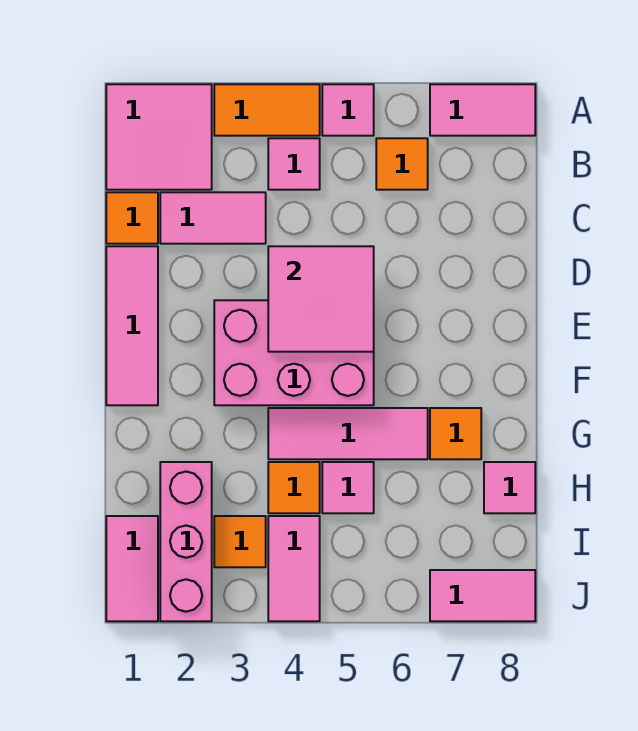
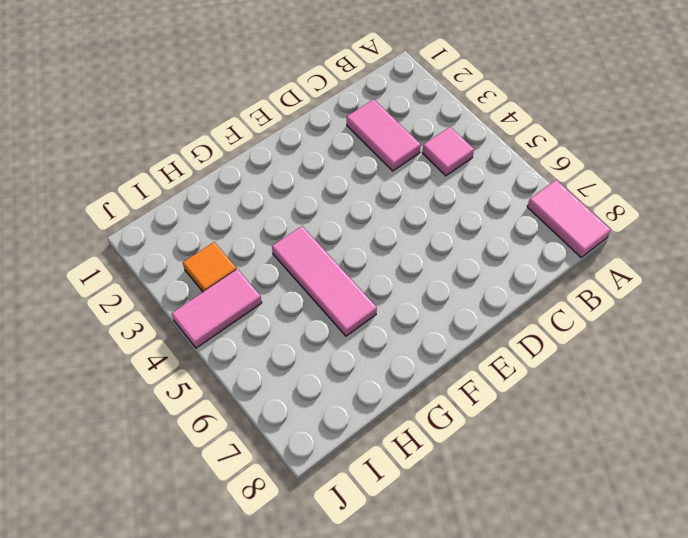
none -> pink 2x2 tile [106,84,212,190]
none -> orange 1x2 tile [214,84,320,136]
none -> pink 1x1 tile [322,84,374,136]

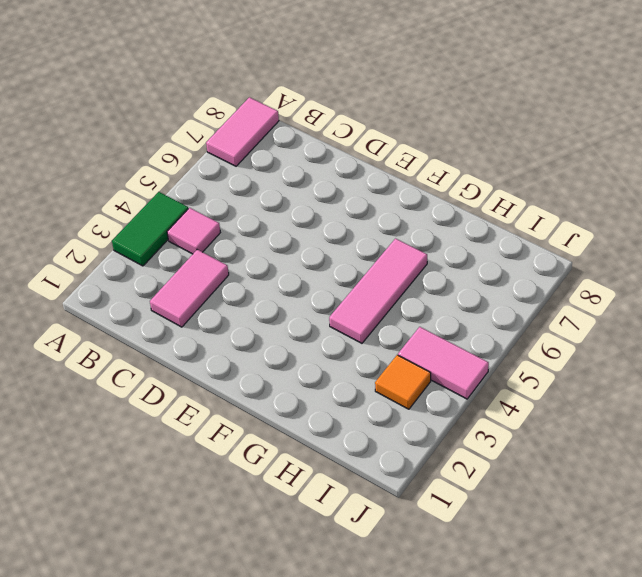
green 1x2 tile [112,192,188,266] -> orange 1x2 tile [214,84,320,136]
none -> pink 2x2 tile [106,84,212,190]
none -> pink 1x1 tile [322,84,374,136]
none -> orange 1x1 tile [376,138,428,190]

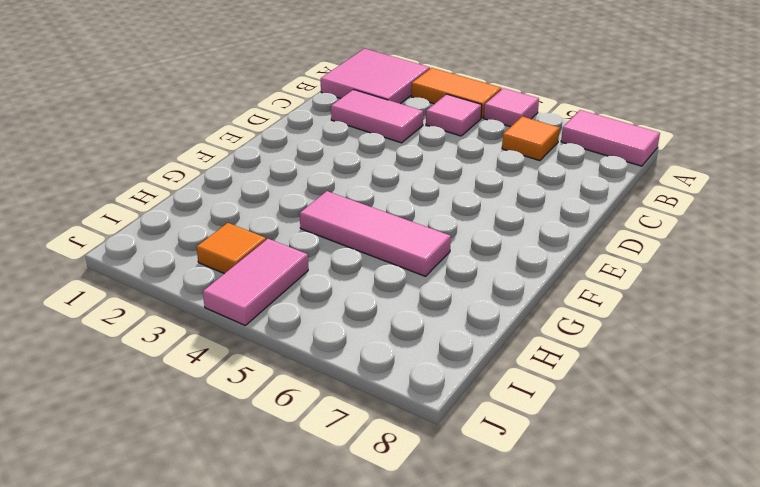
none -> orange 1x1 tile [106,192,158,244]
none -> pink 1x3 tile [106,246,158,405]
none -> pink 2x3 brick [214,300,374,405]

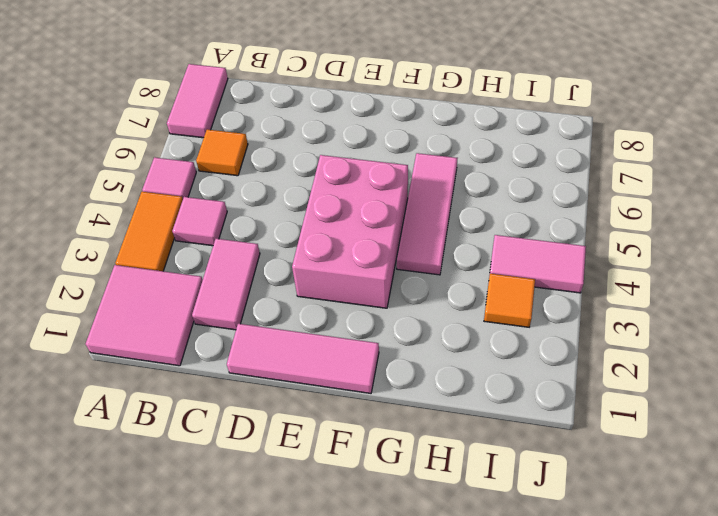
none -> orange 1x1 tile [106,192,158,244]
none -> orange 1x1 tile [430,408,481,459]
none -> pink 1x3 brick [160,462,212,621]

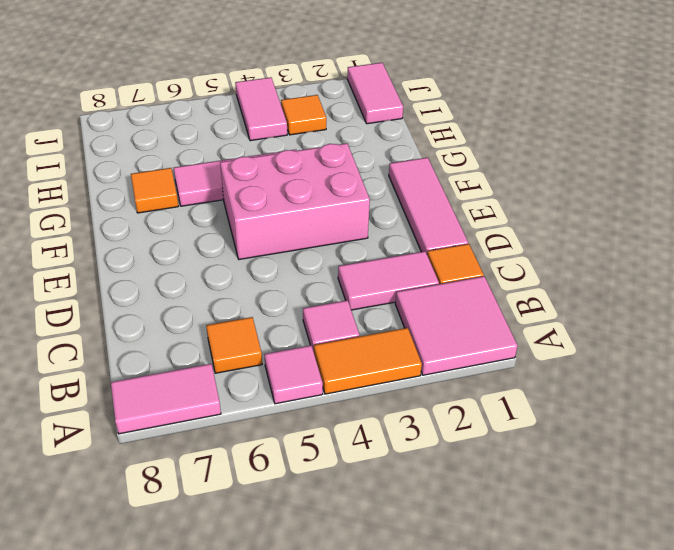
none -> pink 1x3 brick [160,462,212,621]
none -> orange 1x1 tile [268,462,320,513]
none -> pink 1x1 tile [322,462,374,513]

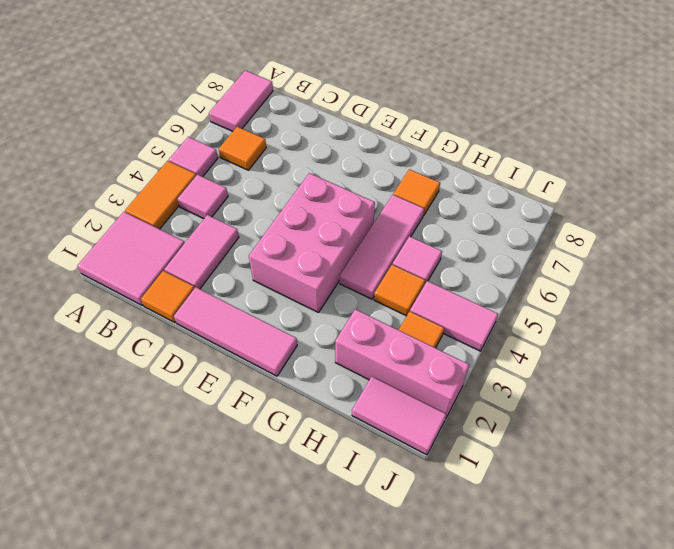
none -> pink 1x1 tile [484,462,535,513]
none -> pink 1x2 tile [430,570,535,621]
none -> pink 2x2 tile [268,246,374,352]

